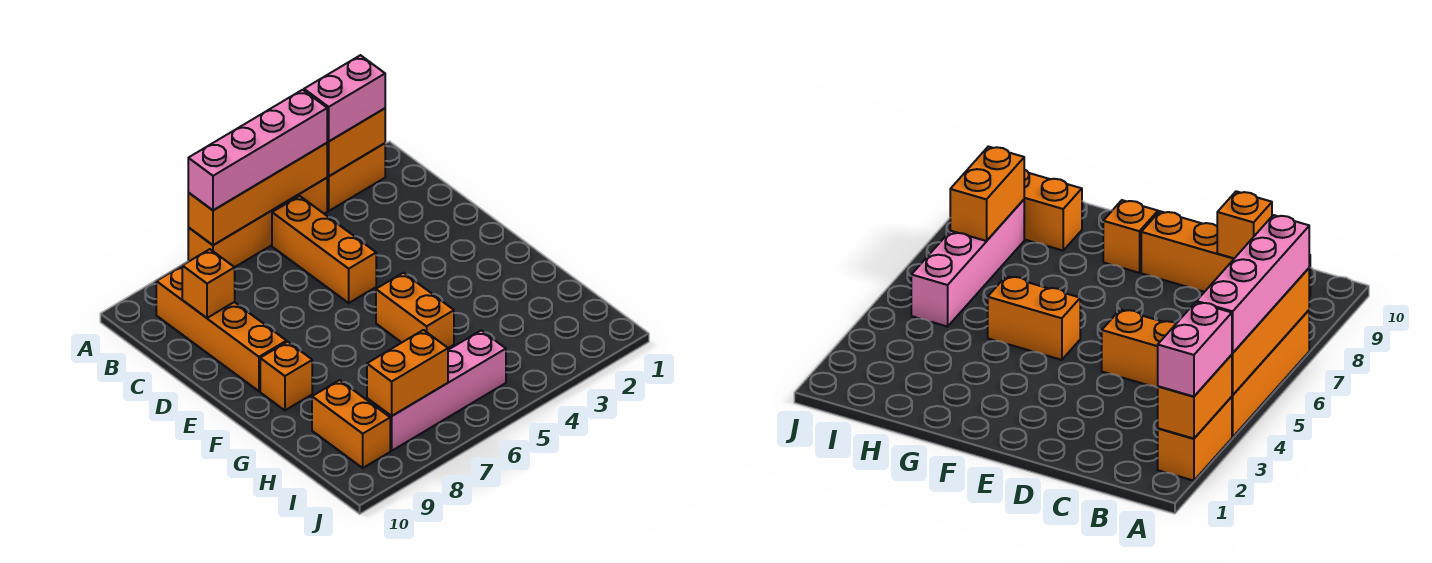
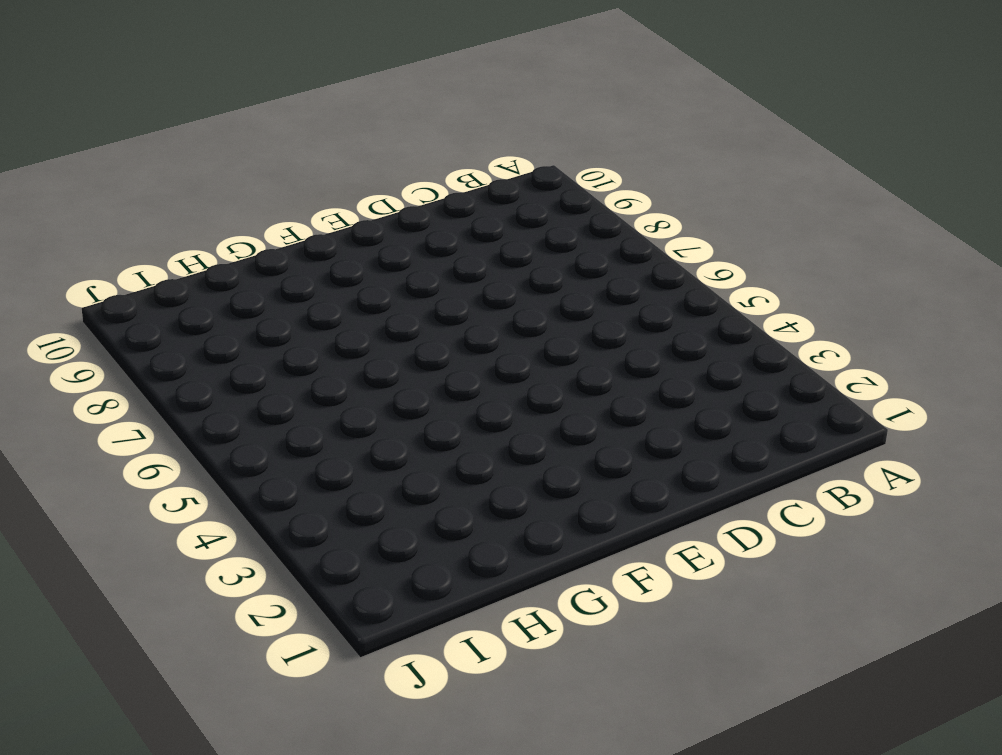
none -> orange 1x2 brick [327,143,385,211]
none -> orange 1x4 brick [188,178,327,267]
none -> orange 1x3 brick [272,196,376,303]

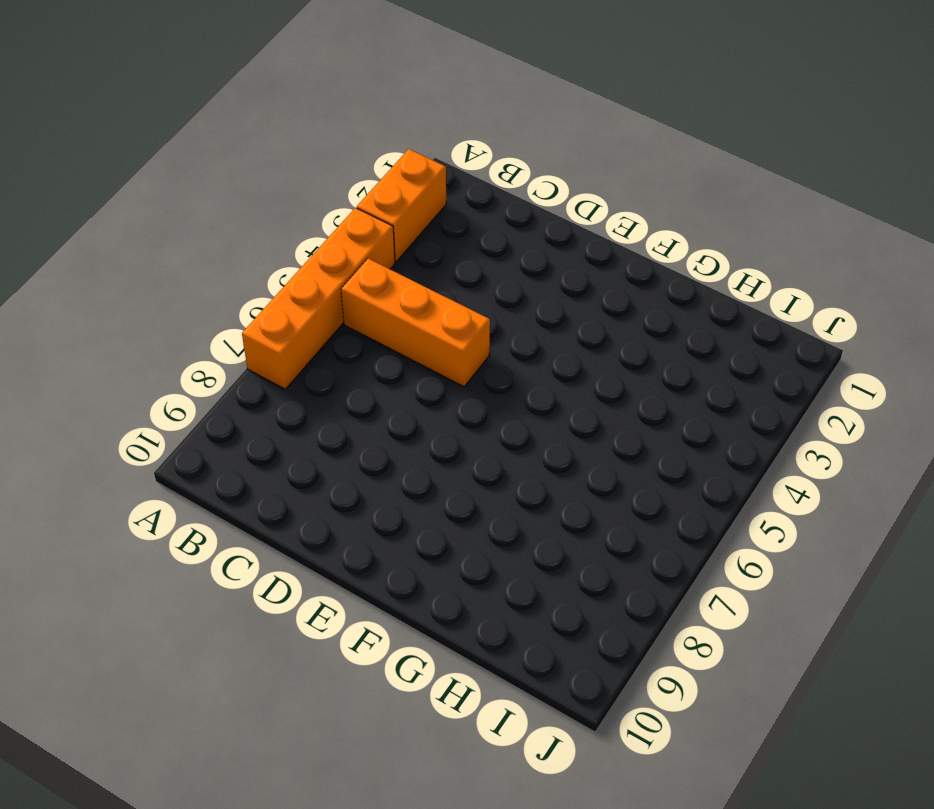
none -> orange 1x4 brick [156,266,287,391]
none -> orange 1x2 brick [376,273,454,348]
none -> orange 1x1 brick [260,342,312,410]

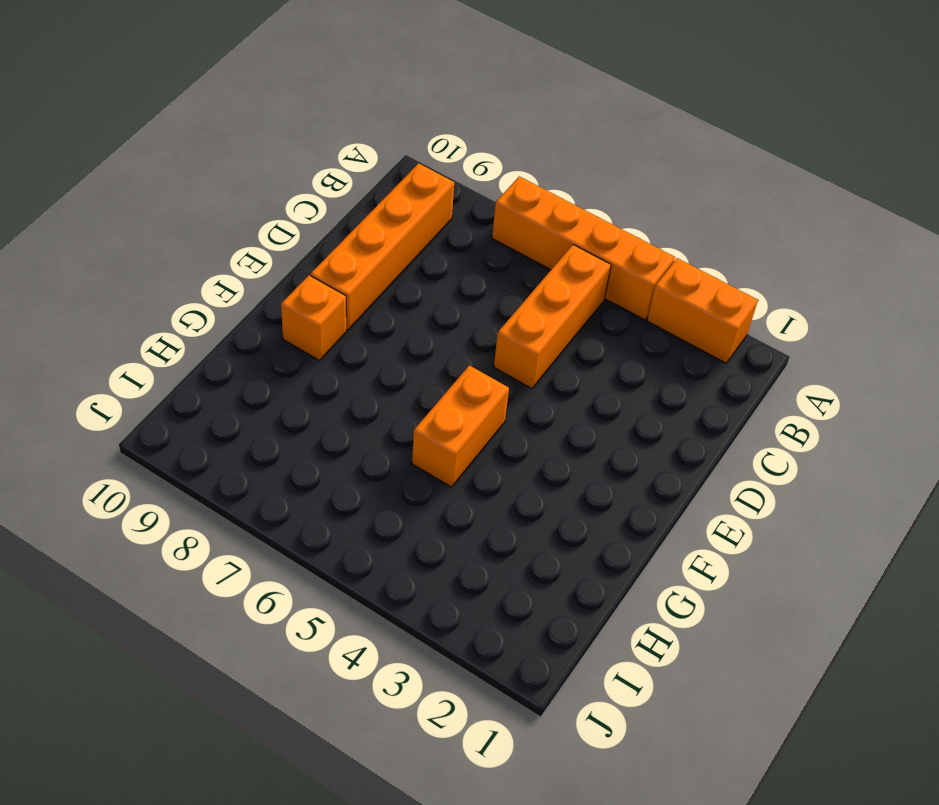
none -> orange 1x2 brick [312,380,390,468]
none -> pink 1x4 brick [367,330,506,451]
none -> orange 1x2 brick [327,108,385,176]

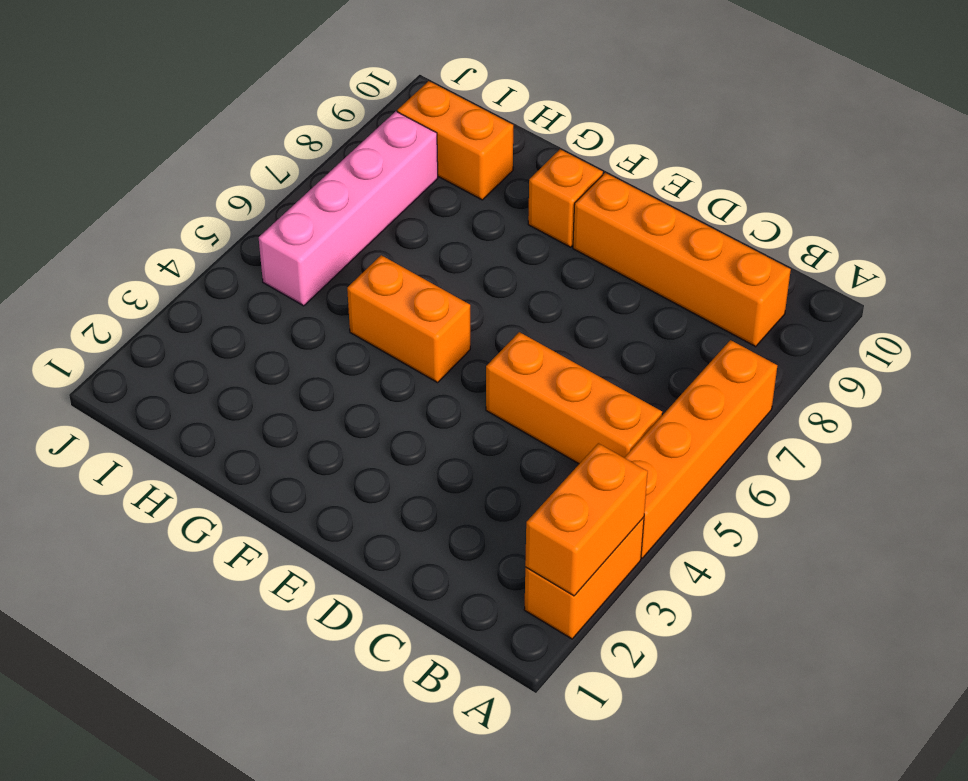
none -> orange 1x4 brick [188,143,327,245]
none -> orange 1x1 brick [182,249,235,318]
none -> orange 1x2 brick [367,330,448,416]

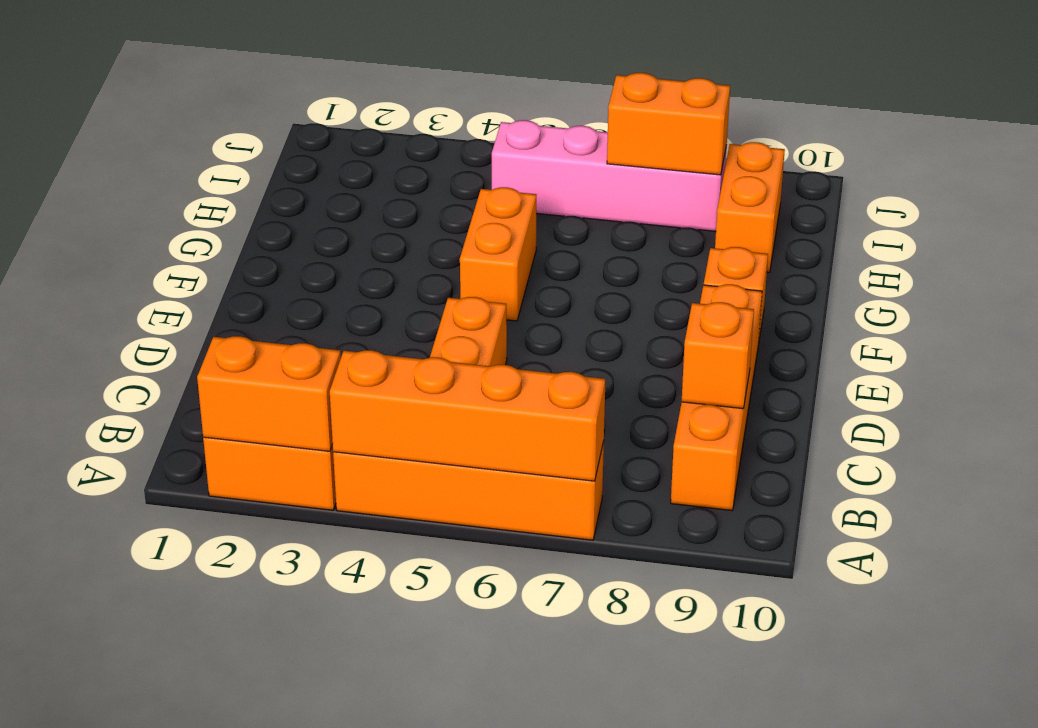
none -> pink 1x2 brick [304,55,385,141]
none -> pink 1x4 brick [188,90,327,210]

